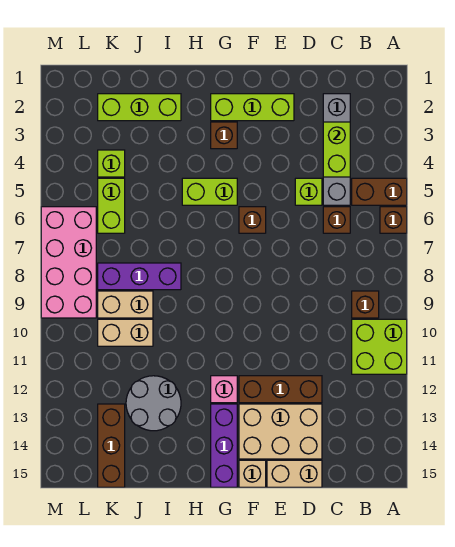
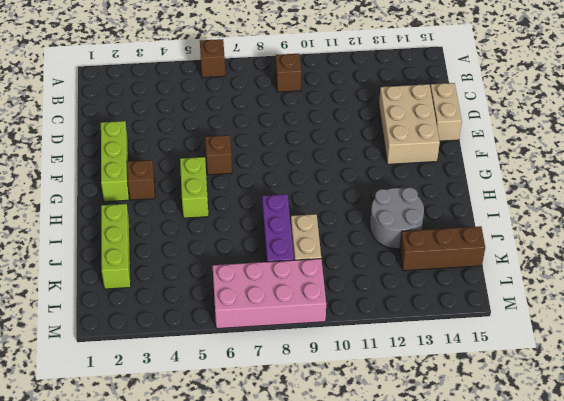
none -> brown 1x2 brick [352,178,407,205]
none -> lime 2x2 brick [352,319,407,374]
none -> grey 1x4 brick [323,94,350,205]

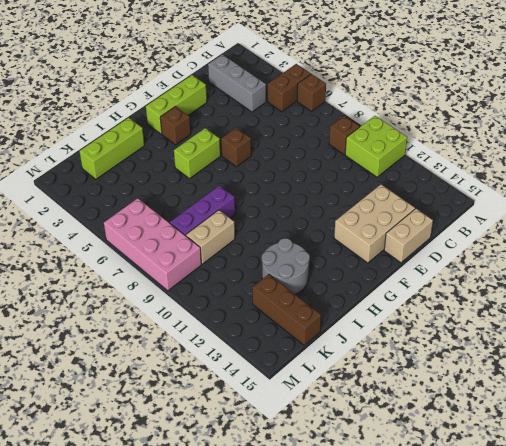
grey 1x3 brick [208,54,266,112] -> grey 1x4 brick [323,94,350,205]
none -> brown 1x1 brick [323,207,350,233]
none -> lime 1x1 brick [295,178,322,205]
none -> brown 1x3 brick [239,376,322,403]

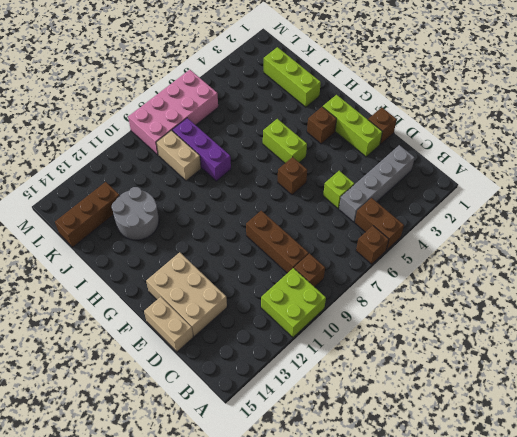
brown 1x3 brick [246,211,309,273] -> brown 1x3 brick moved to [239,376,322,403]
brown 1x1 brick [368,107,397,144] -> brown 1x1 brick moved to [323,207,350,233]
none -> tan 1x1 brick [239,460,266,487]
none -> pink 1x1 brick [211,376,237,403]
none -> purple 1x3 brick [211,404,237,487]

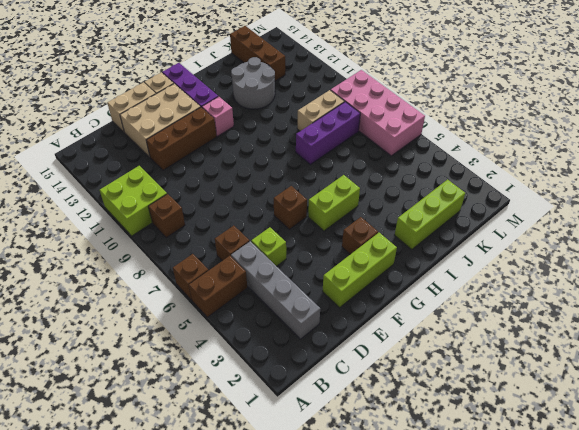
none -> tan 1x2 brick [98,319,153,346]
none -> lime 1x1 brick [98,150,125,177]
none -> lime 1x2 brick [98,178,125,233]

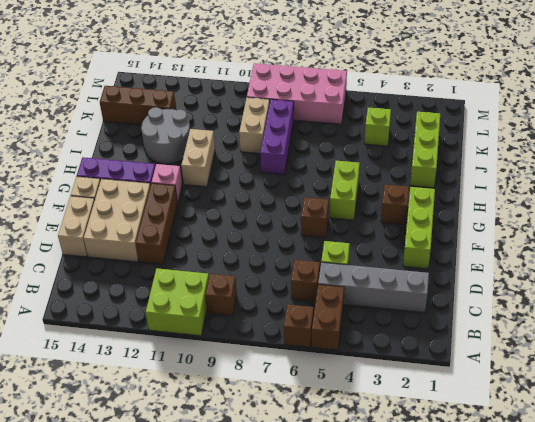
tan 1x2 brick [181,129,215,187] -> tan 1x2 brick moved to [98,319,153,346]
none -> lime 1x2 brick [98,178,125,233]
none -> lime 1x2 brick [323,122,350,177]

